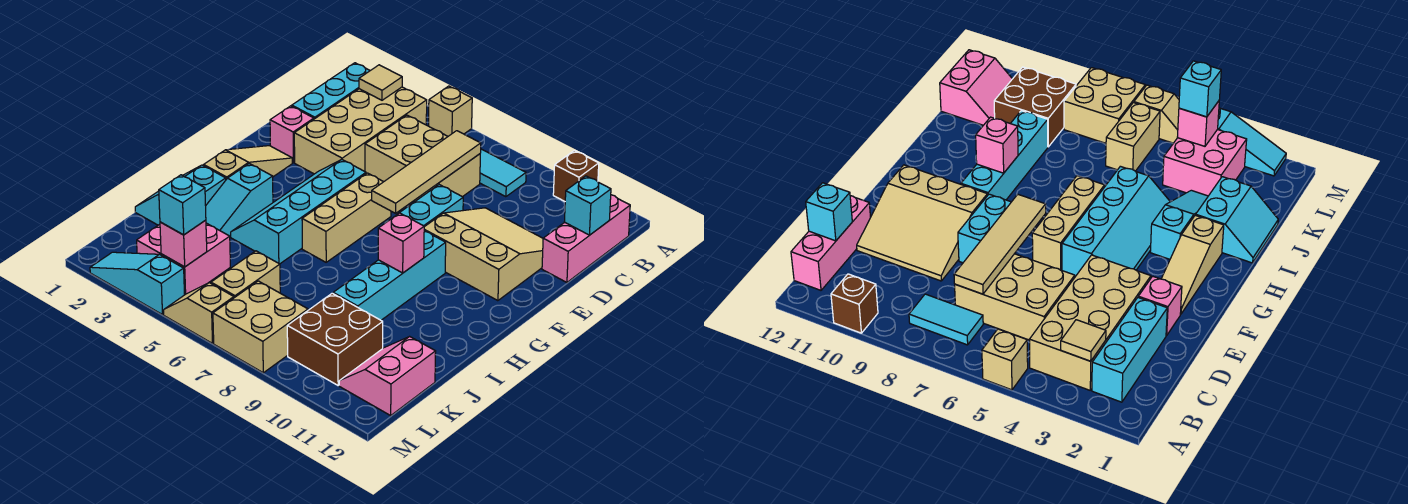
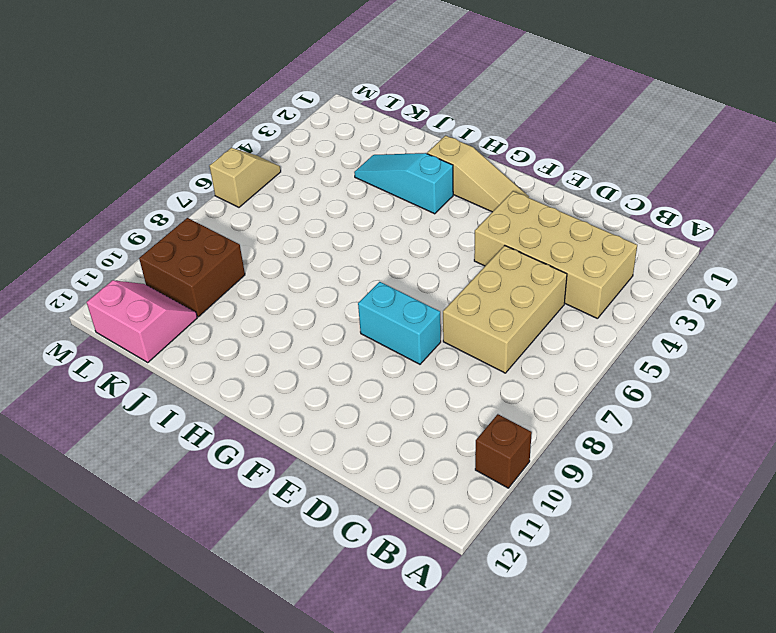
none -> tan 1x1 brick [429,86,472,136]
none -> cyan 1x3 brick [292,63,370,119]
none -> cyan 1x2 tile [480,149,526,197]

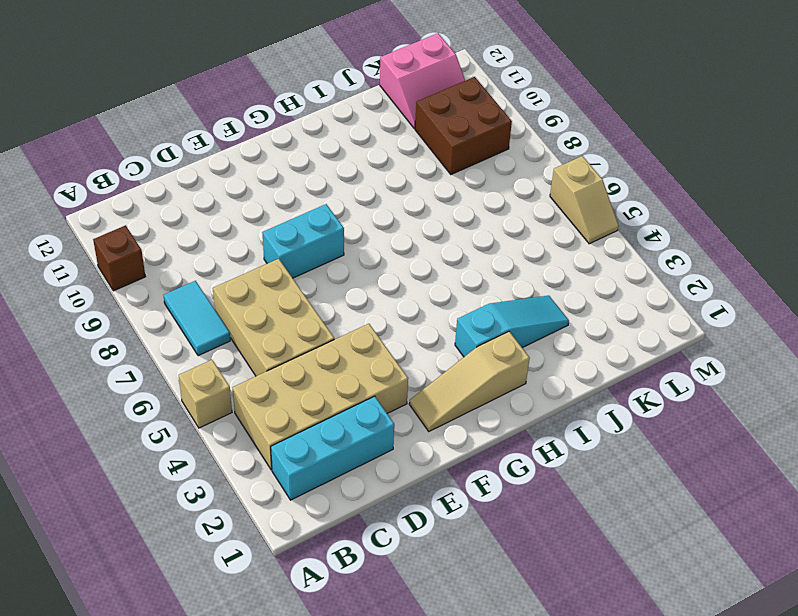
none -> pink 1x3 brick [542,195,630,282]
none -> tan 3x3 slope [424,208,543,301]
none -> pink 1x1 brick [270,106,314,163]

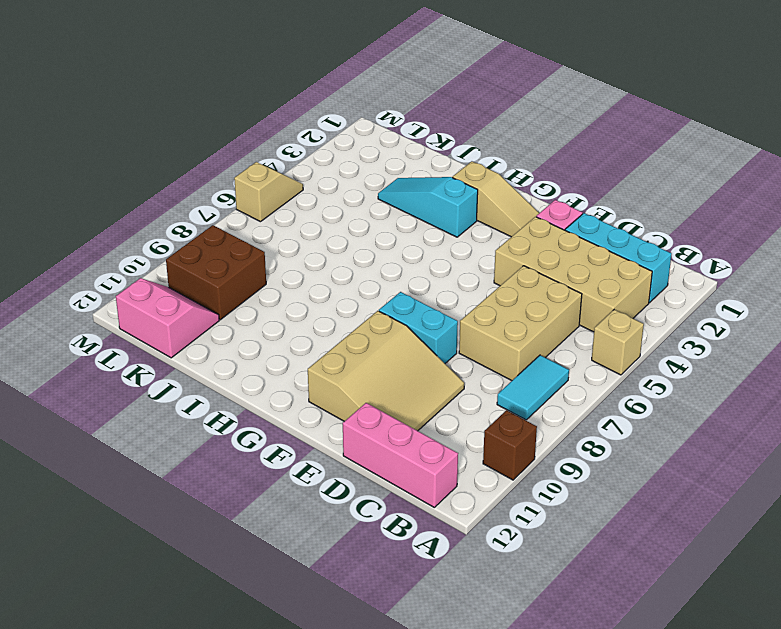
none -> cyan 2x4 slope [231,159,366,264]
none -> tan 1x3 brick [302,173,391,262]
none -> cyan 1x4 brick [333,231,446,320]

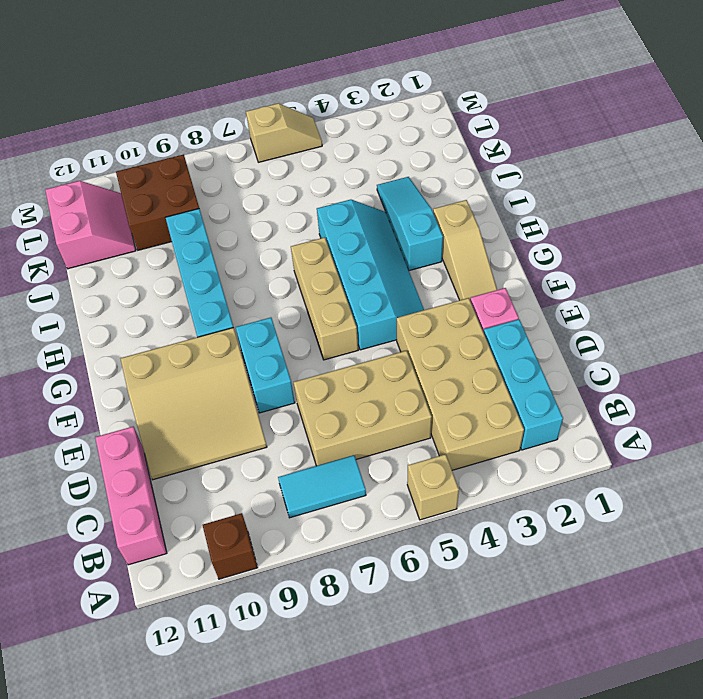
none -> cyan 2x2 slope [135,165,226,225]
none -> pink 2x2 brick [137,223,230,294]
none -> tan 1x2 brick [211,251,280,298]

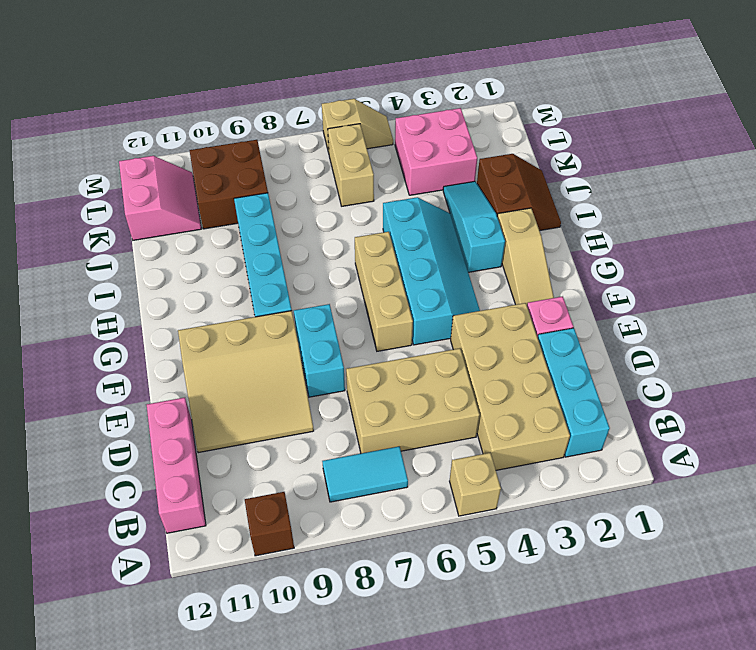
brown 2x2 slope [477,154,561,231] -> cyan 2x2 slope [135,165,226,225]
none -> tan 2x2 brick [213,281,308,373]
none -> cyan 1x3 slope [90,252,185,315]
none -> tan 1x1 tile [359,65,402,100]

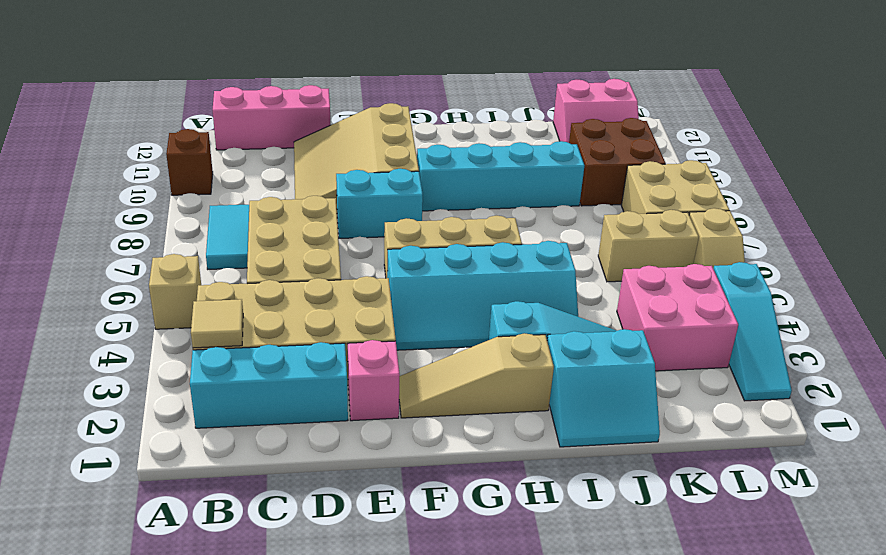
none -> tan 1x4 tile [372,131,481,213]
none -> cyan 1x1 brick [564,176,611,235]
none -> pink 1x1 brick [378,213,424,273]

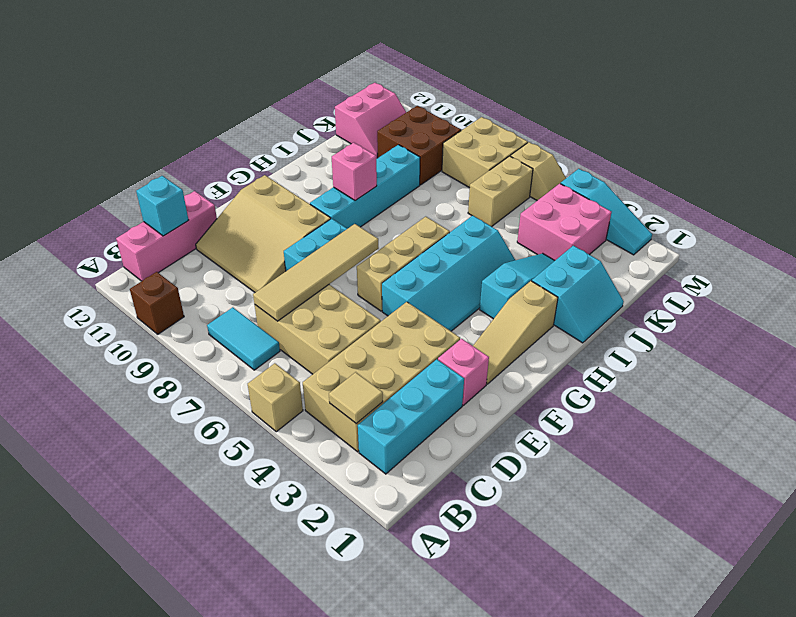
none -> pink 1x1 brick [160,220,207,267]
none -> cyan 1x1 brick [159,175,206,235]

